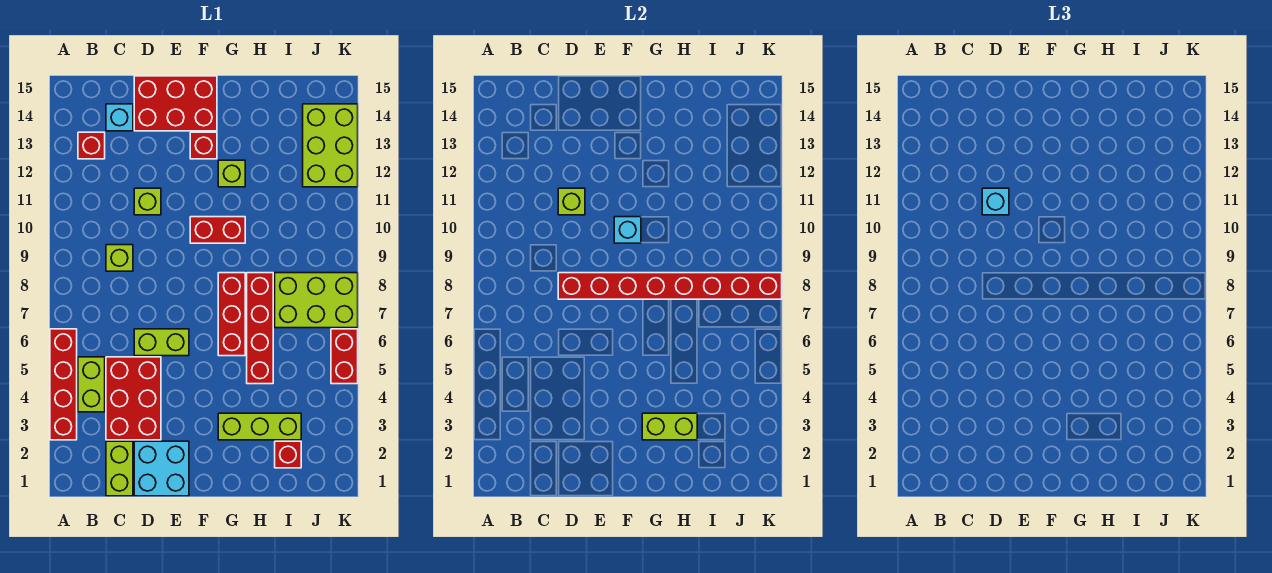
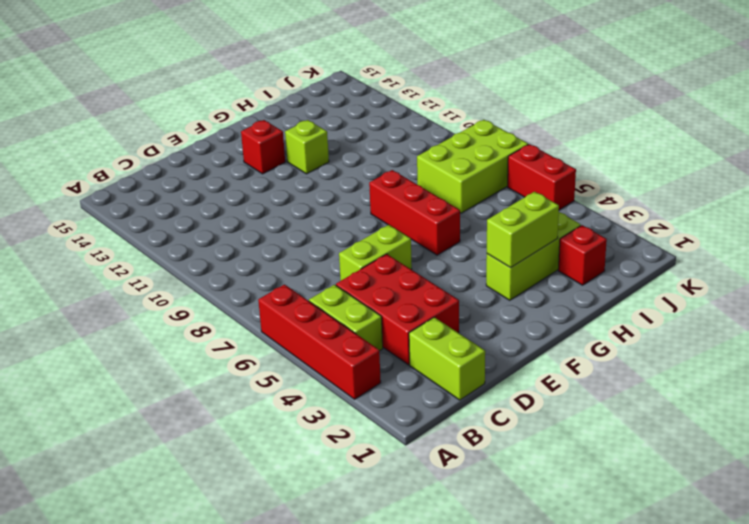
none -> red 1x1 brick [78,132,105,159]
none -> lime 1x1 brick [106,245,133,271]
none -> cyan 1x1 brick [106,104,133,131]

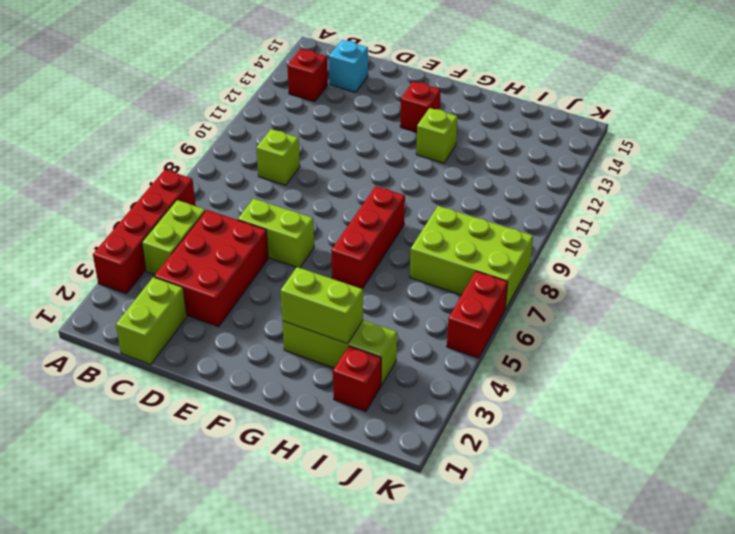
none -> cyan 2x2 brick [134,441,189,496]
none -> lime 1x1 brick [134,188,161,215]
none -> red 2x3 brick [134,76,217,131]

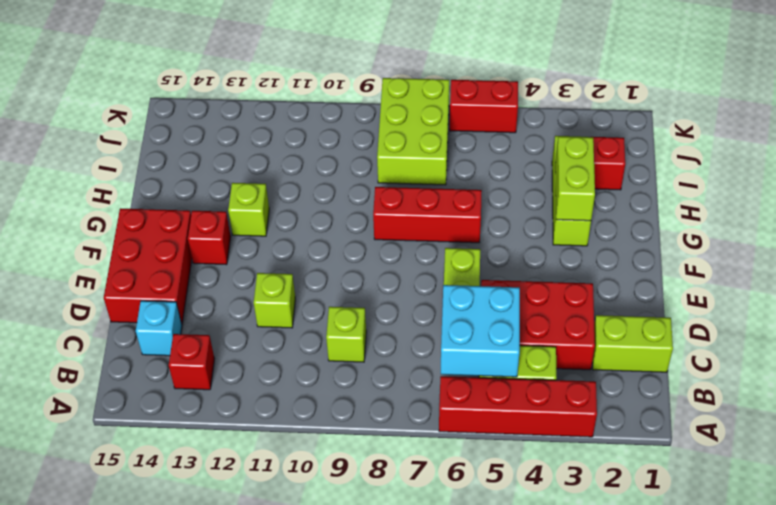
cyan 2x2 brick [441,285,520,377] -> cyan 2x2 brick moved to [134,441,189,496]
none -> red 1x2 brick [190,217,245,243]
none -> red 1x4 brick [247,273,273,384]
none -> lime 2x3 brick [303,104,358,187]

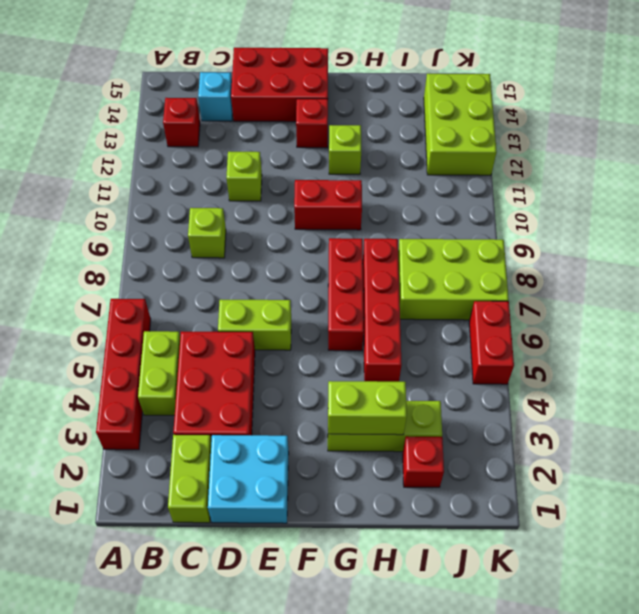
none -> red 1x8 brick [558,273,782,299]
none -> lime 1x1 brick [558,188,585,215]
none -> cyan 1x1 brick [614,217,641,243]

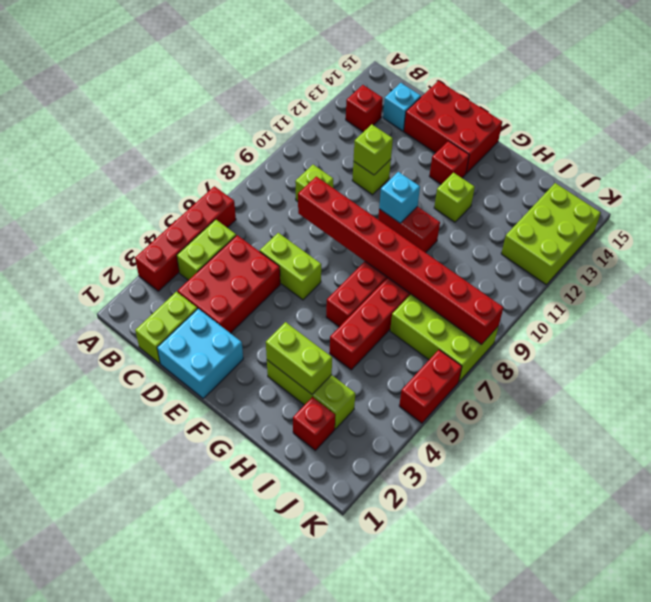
none -> cyan 1x1 brick [982,188,1009,215]

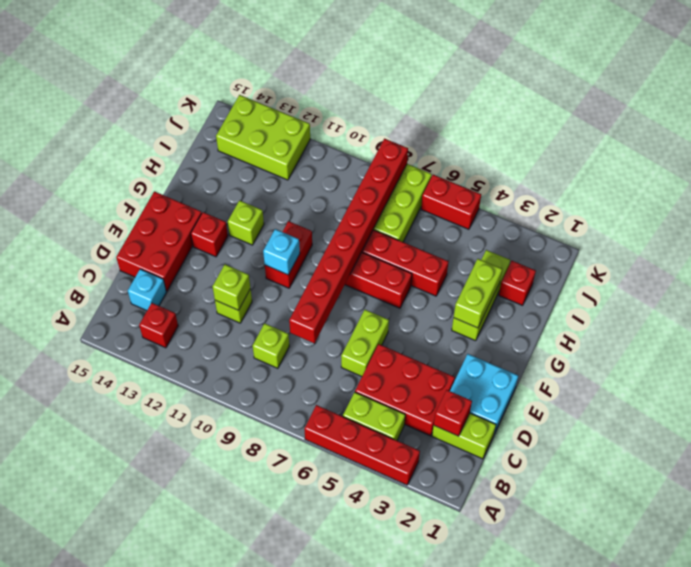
red 1x1 brick [434,390,472,436] -> none
none -> cyan 1x1 brick [982,188,1009,215]

